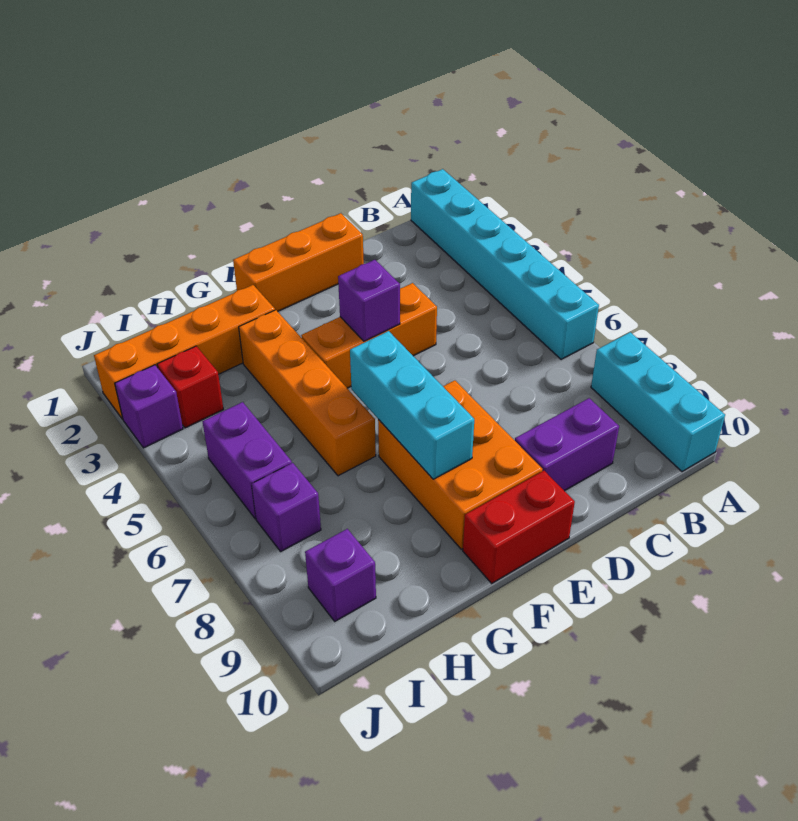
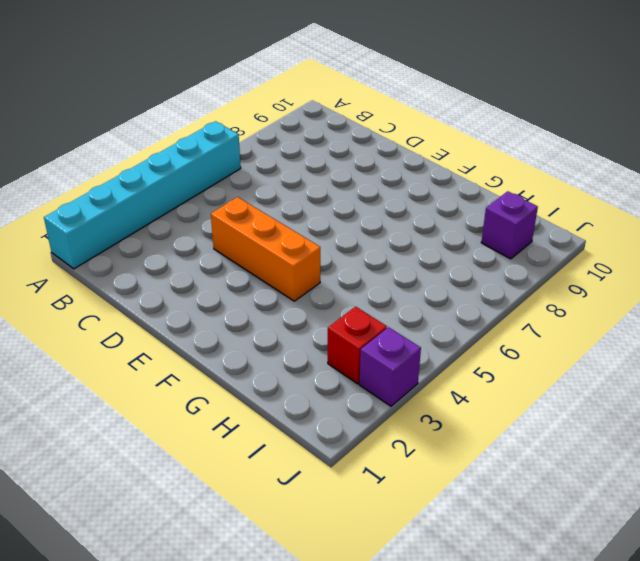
none -> cyan 1x3 brick [591,332,725,472]
none -> purple 1x2 brick [515,398,619,491]
none -> orange 1x3 brick [233,213,364,311]

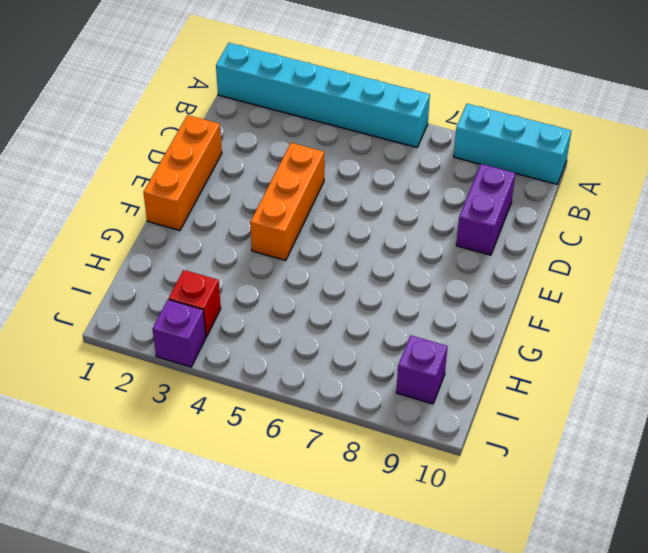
none -> orange 2x3 brick [378,380,543,549]
none -> red 1x2 brick [463,471,575,583]
none -> orange 1x4 brick [94,285,275,419]

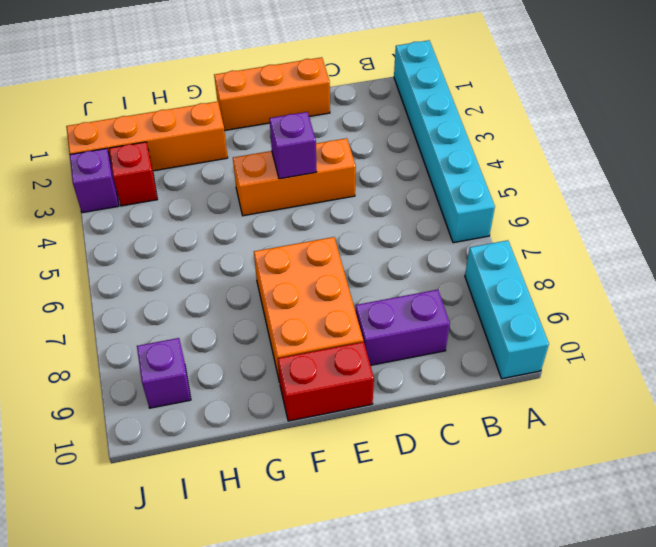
none -> orange 1x4 brick [239,310,376,476]
none -> purple 1x2 brick [203,402,292,519]
none -> purple 1x1 brick [252,463,321,551]

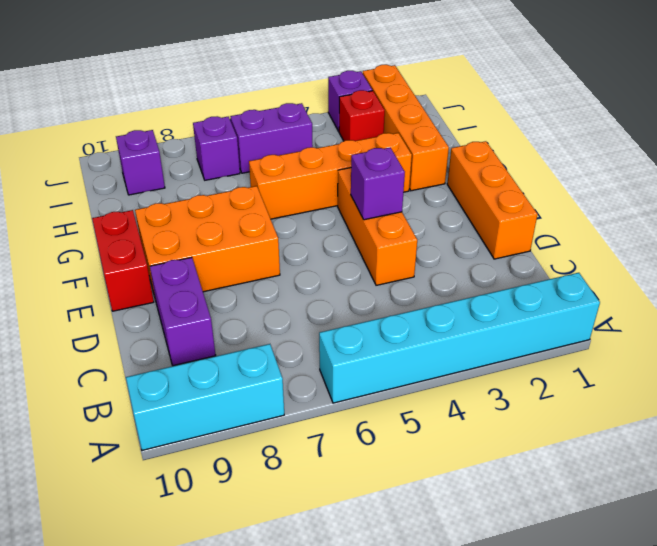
none -> cyan 1x3 brick [350,331,474,479]

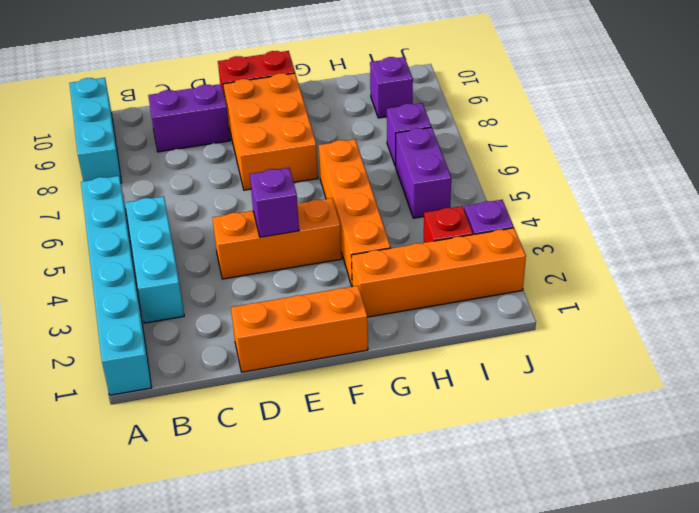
cyan 1x3 brick [125,196,184,323] -> cyan 1x3 brick moved to [350,331,474,479]

